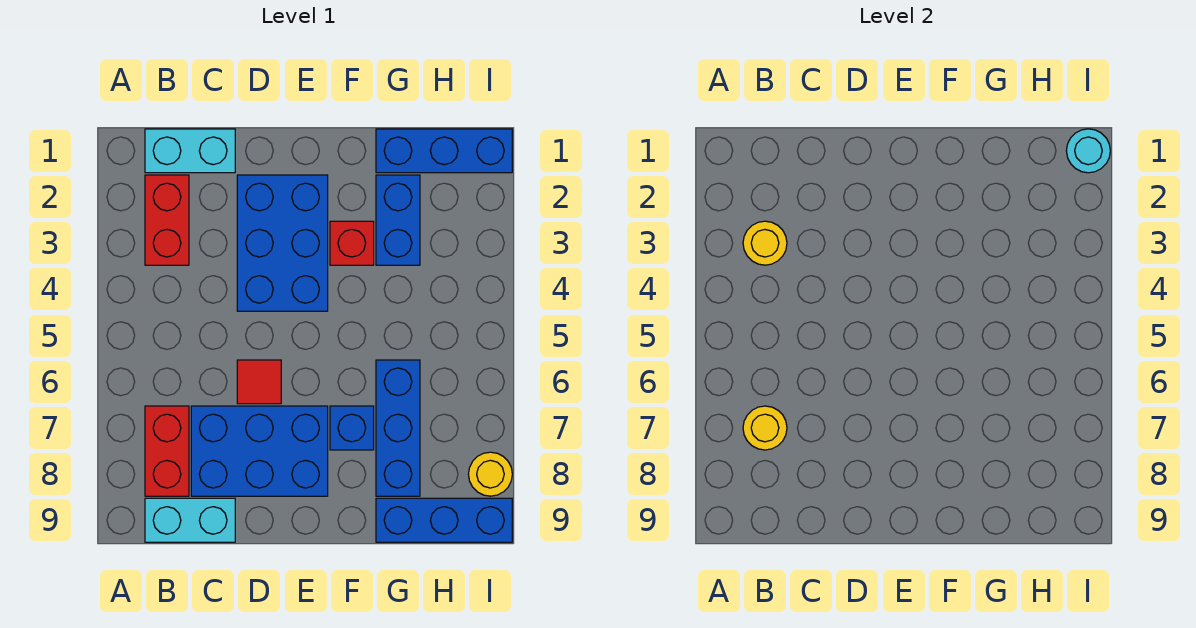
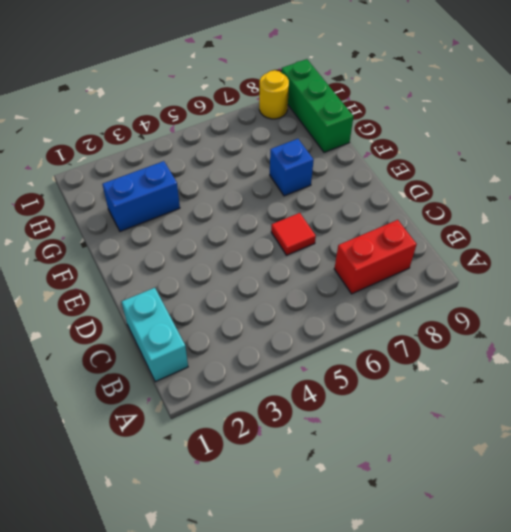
green 1x3 brick [281,59,354,152] -> blue 1x3 brick [376,498,512,542]
none -> red 1x2 brick [145,175,189,265]
none -> cyan 1x2 brick [145,498,235,542]
none -> blue 2x3 brick [191,406,328,496]

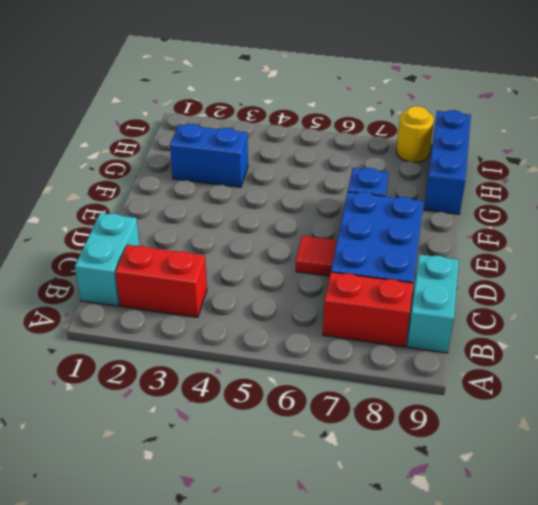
none -> blue 2x3 brick [237,175,328,311]
none -> red 1x1 brick [330,221,374,265]
none -> blue 1x3 brick [376,129,512,173]

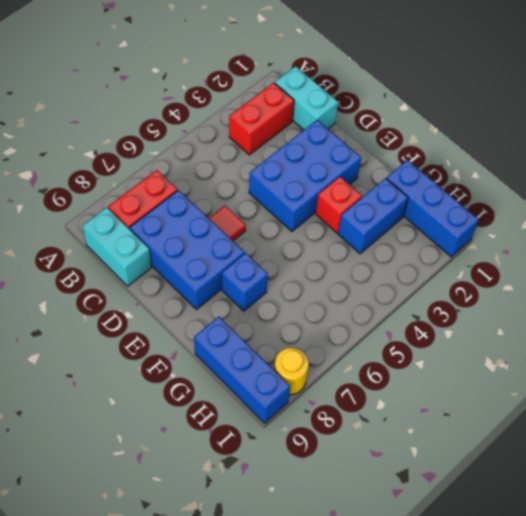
none -> blue 1x3 brick [376,360,420,496]
none -> yellow 1x1 round brick [743,221,787,265]
none -> yellow 1x1 round brick [743,406,787,450]

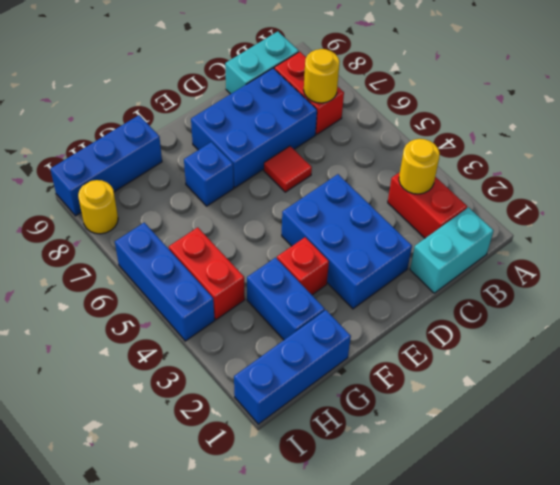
red 1x2 brick [169,227,245,320] -> none
blue 1x3 brick [115,223,215,341] -> blue 1x3 brick moved to [376,360,420,496]
none -> cyan 1x1 round brick [1066,129,1110,173]

